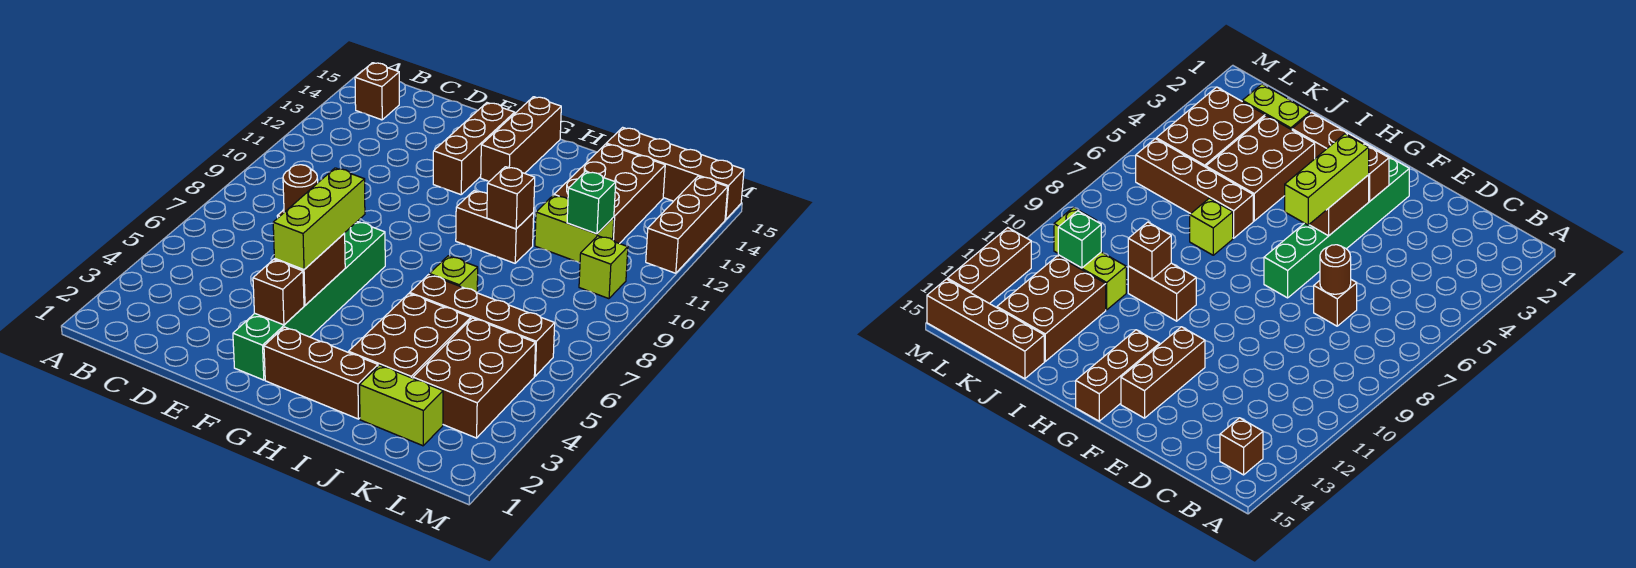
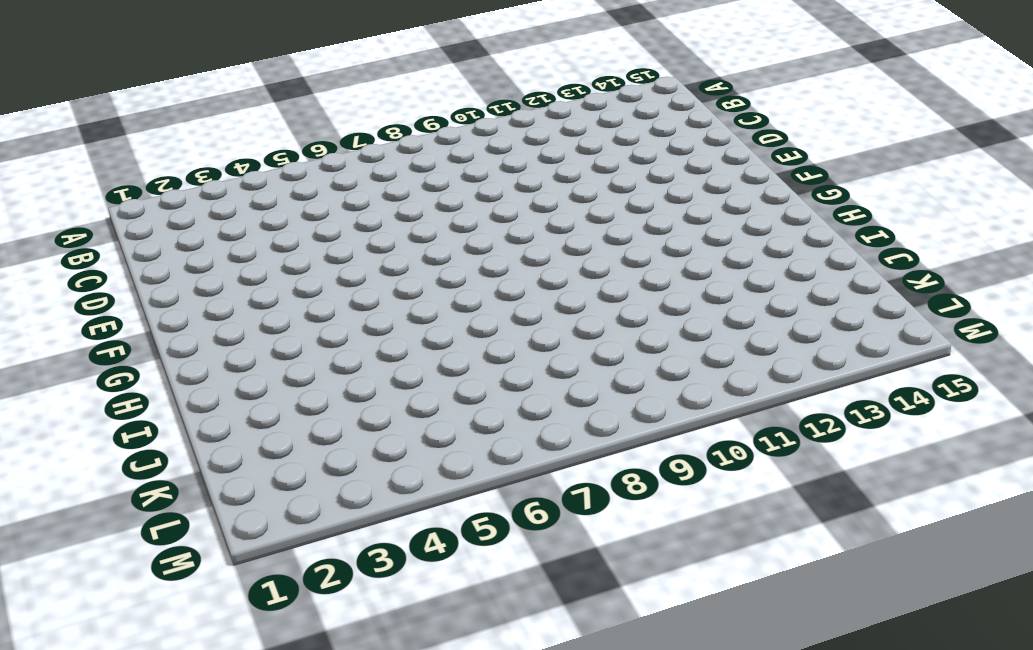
none -> brown 1x1 brick [355,63,399,120]
none -> brown 1x1 brick [1314,280,1357,326]
none -> green 1x6 brick [233,221,385,380]

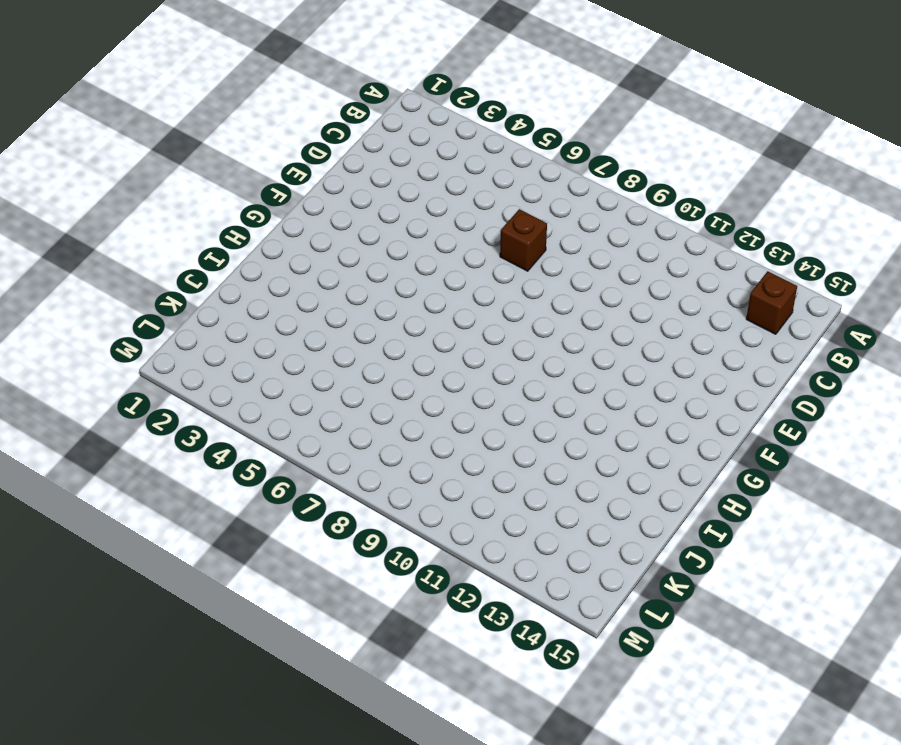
none -> green 1x6 brick [233,221,385,380]
none -> brown 1x3 brick [433,103,515,195]
none -> brown 1x3 brick [264,327,378,419]

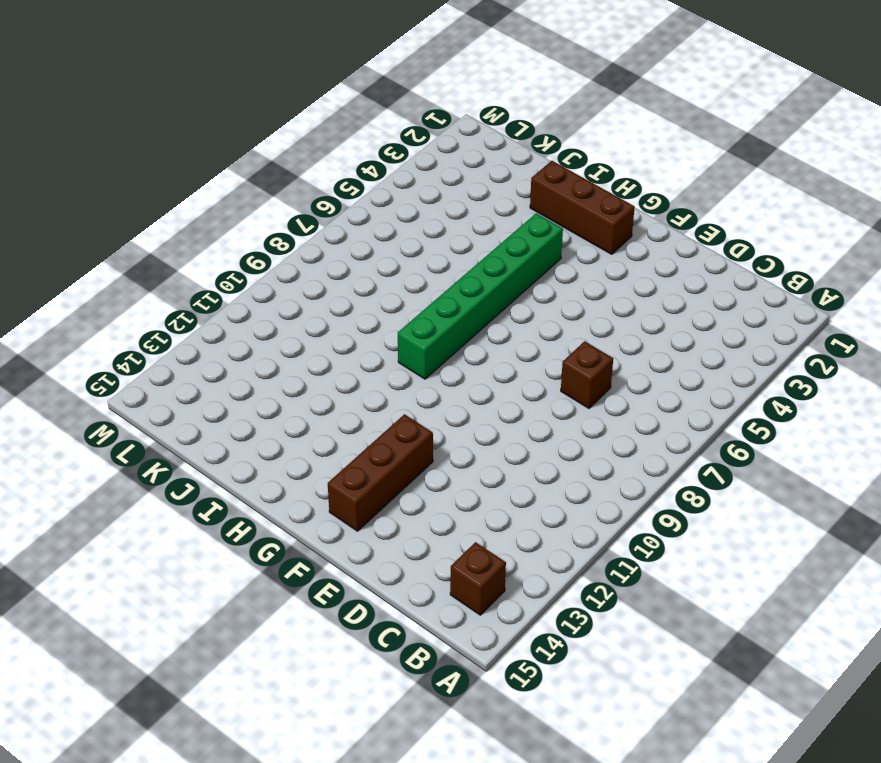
green 1x6 brick [398,213,563,379] -> green 1x6 brick moved to [233,221,385,380]
none -> brown 1x3 brick [481,97,561,181]
none -> brown 1x2 brick [456,191,534,263]
none -> brown 2x3 brick [349,293,471,378]

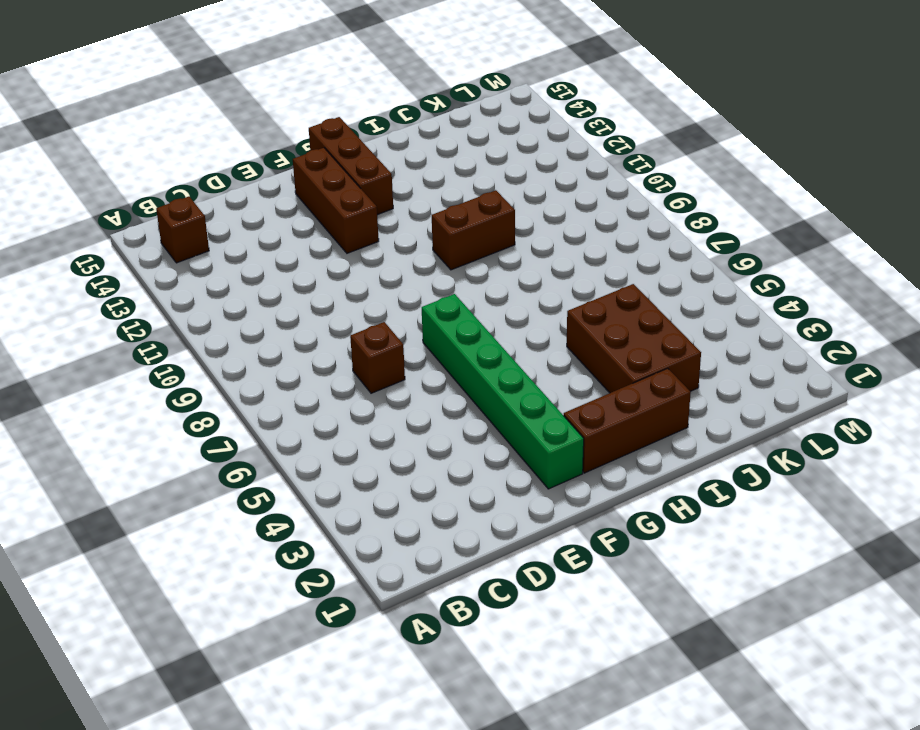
none -> brown 1x4 brick [410,274,555,376]
none -> lime 1x1 brick [430,256,478,293]
none -> lime 1x2 brick [360,365,443,446]

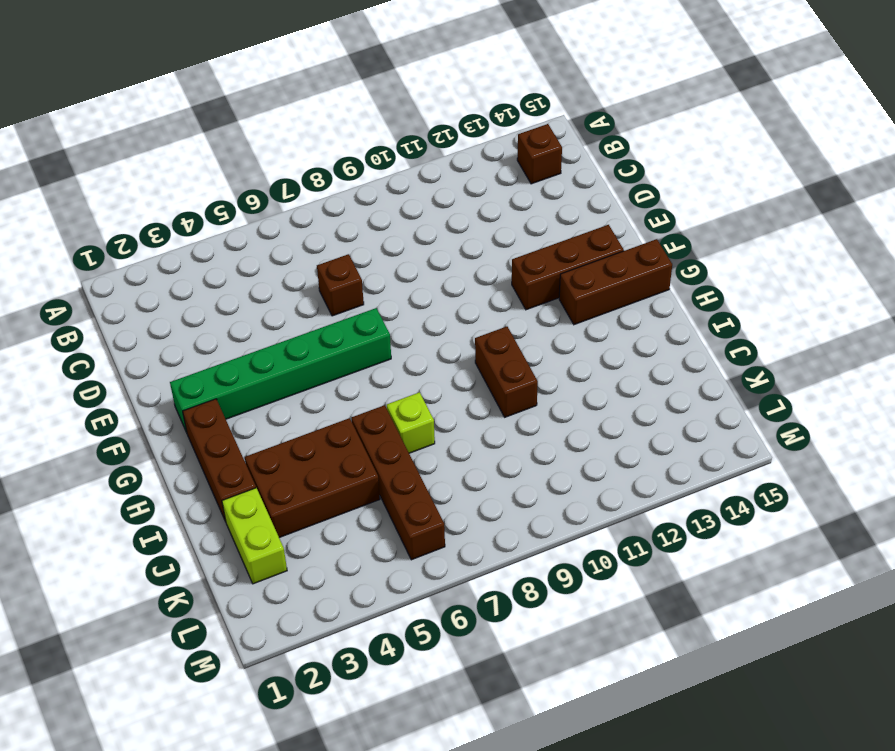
none -> lime 1x2 brick [535,195,614,263]
none -> brown 2x3 brick [554,144,665,244]
none -> brown 1x4 brick [606,127,744,220]

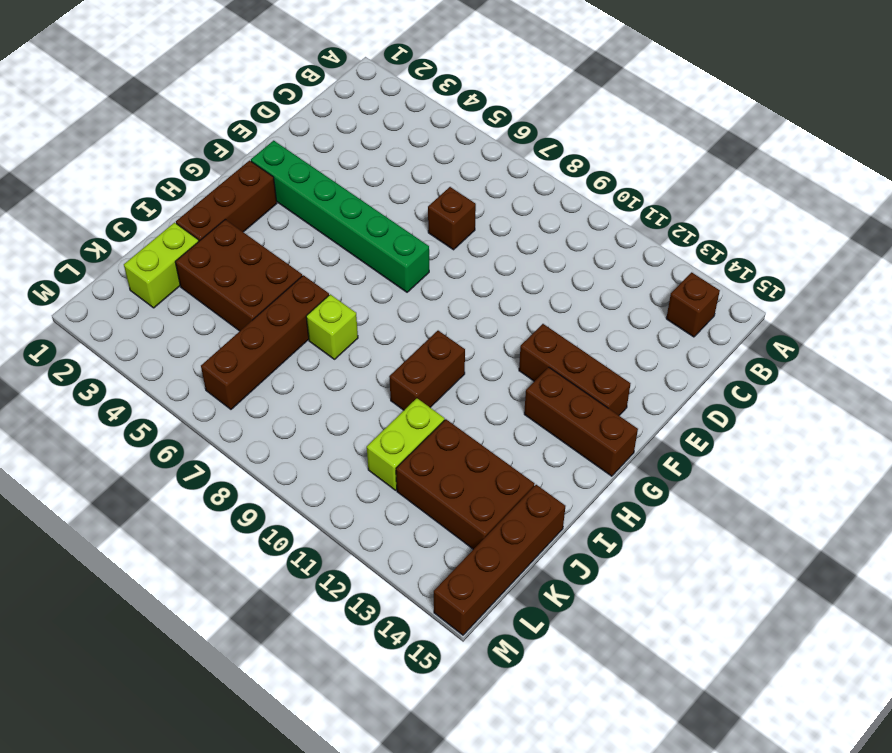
none -> brown 2x3 brick [413,318,536,438]
none -> lime 1x1 brick [579,236,628,299]
none -> brown 1x3 brick [646,176,728,273]

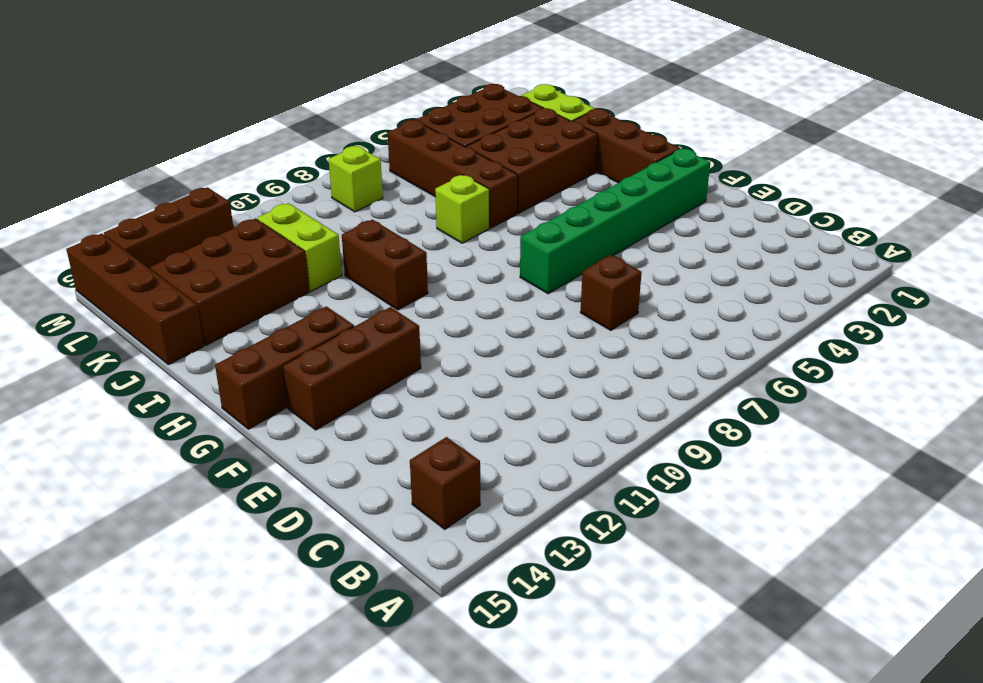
lime 1x1 brick [329,146,383,212] -> lime 1x1 brick moved to [579,236,628,299]
none -> brown 1x1 round brick [283,165,318,212]
none -> brown 1x1 brick [253,260,304,325]
none -> brown 1x2 brick [275,233,345,305]

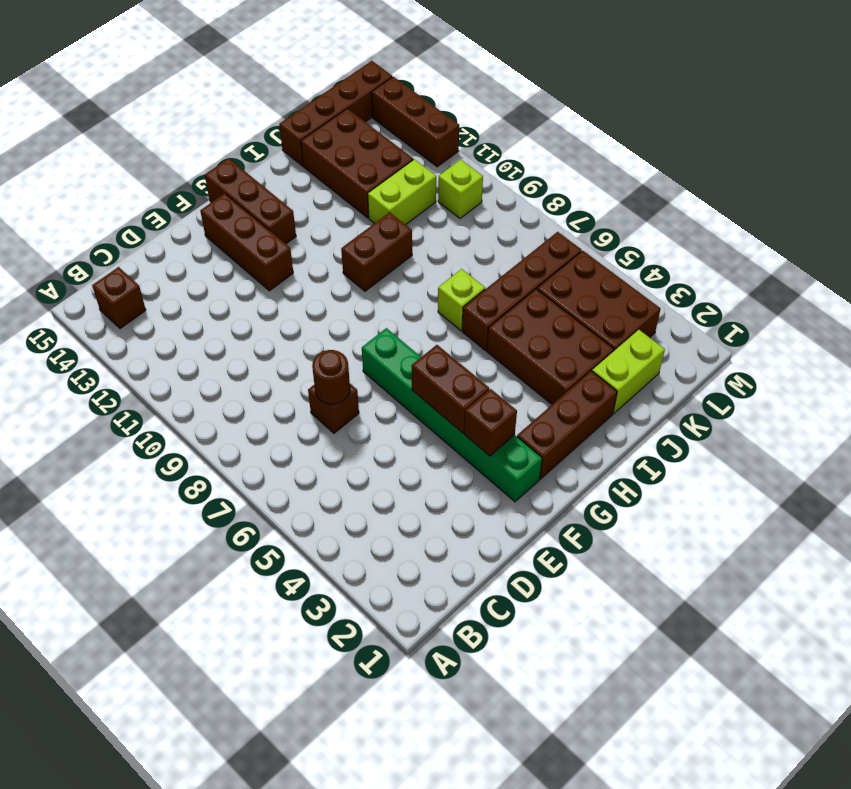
none -> brown 1x1 brick [487,167,535,229]
none -> green 1x1 brick [567,171,616,234]
none -> lime 1x3 brick [273,168,365,270]

